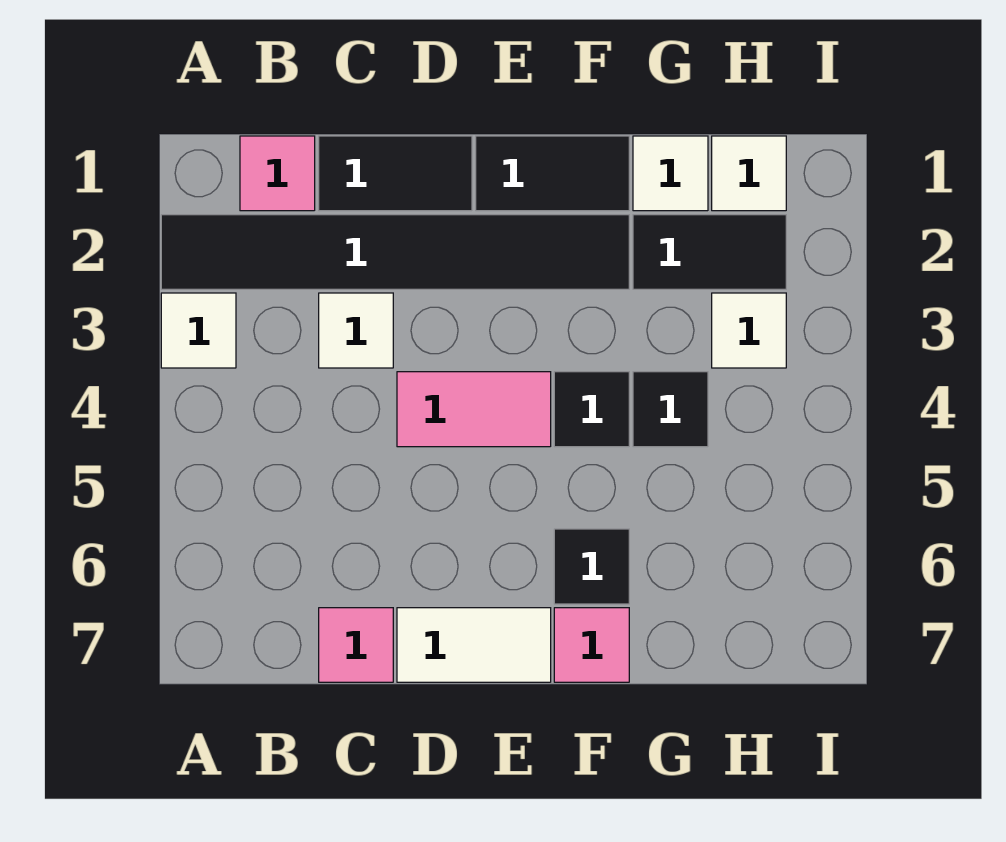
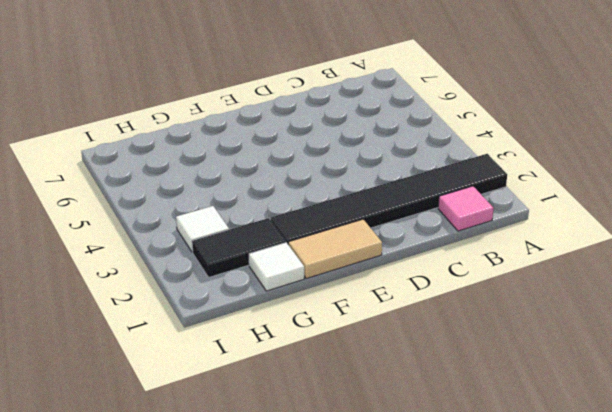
tan 1x2 tile [288,219,382,279] -> black 1x2 tile [476,136,629,211]
none -> white 1x1 tile [161,293,236,368]
none -> black 1x2 tile [319,136,472,211]
none -> white 1x1 tile [319,293,393,368]

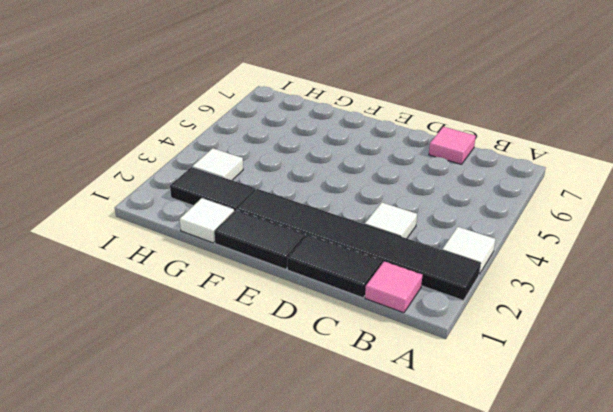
none -> pink 1x2 tile [397,372,551,447]
none -> white 1x2 tile [397,608,551,682]
none -> black 1x1 tile [554,372,629,447]

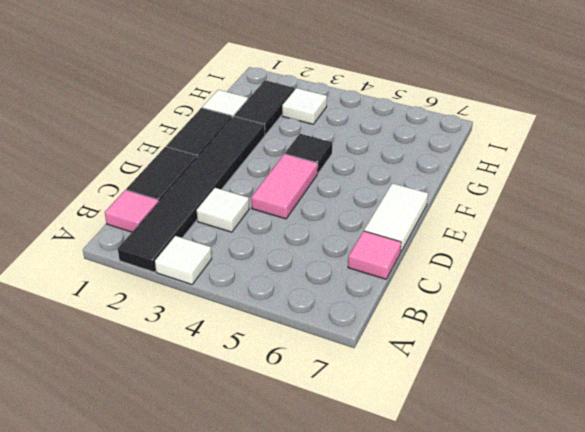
none -> black 1x1 tile [554,529,629,604]
none -> pink 1x1 tile [554,608,629,682]
none -> black 1x1 tile [633,372,708,447]

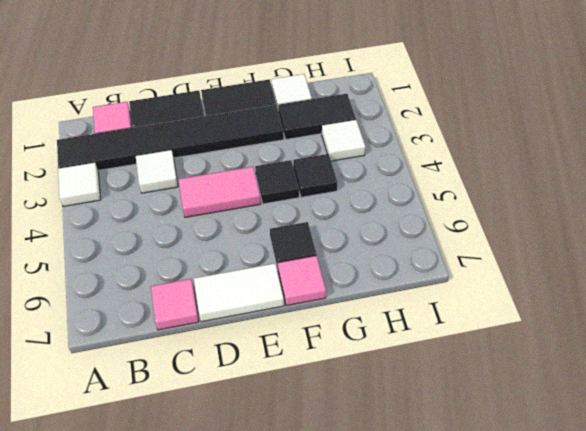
none -> white 1x1 tile [712,136,786,211]

